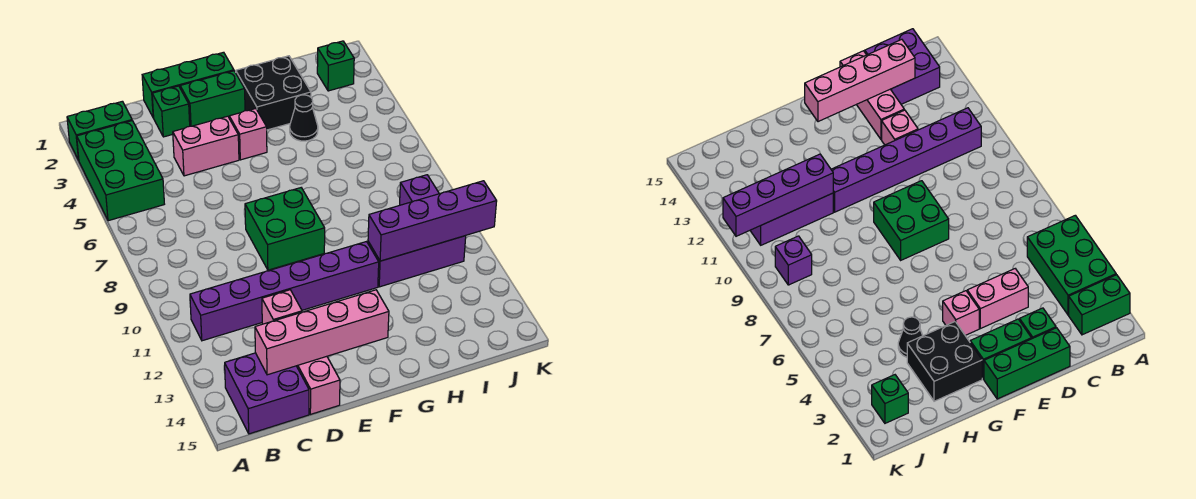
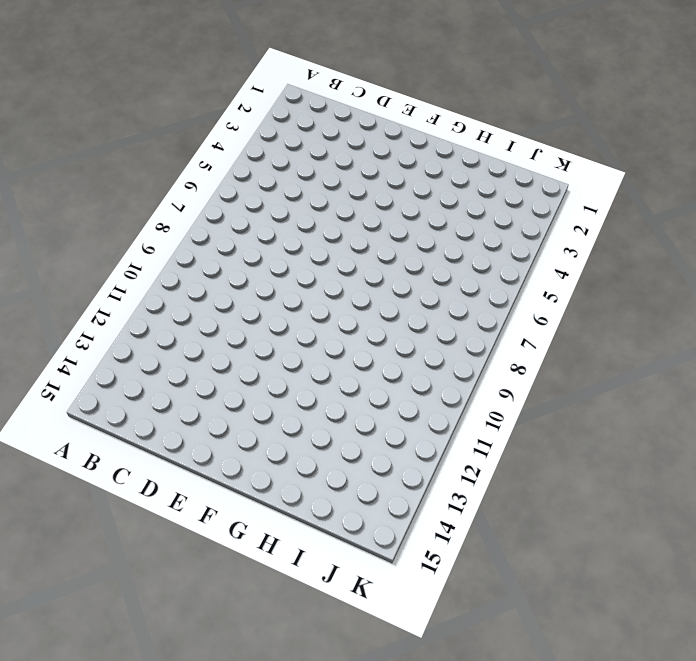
none -> green 1x2 brick [67,101,132,160]
none -> green 2x3 brick [77,121,164,221]
none -> purple 1x6 brick [190,242,379,341]

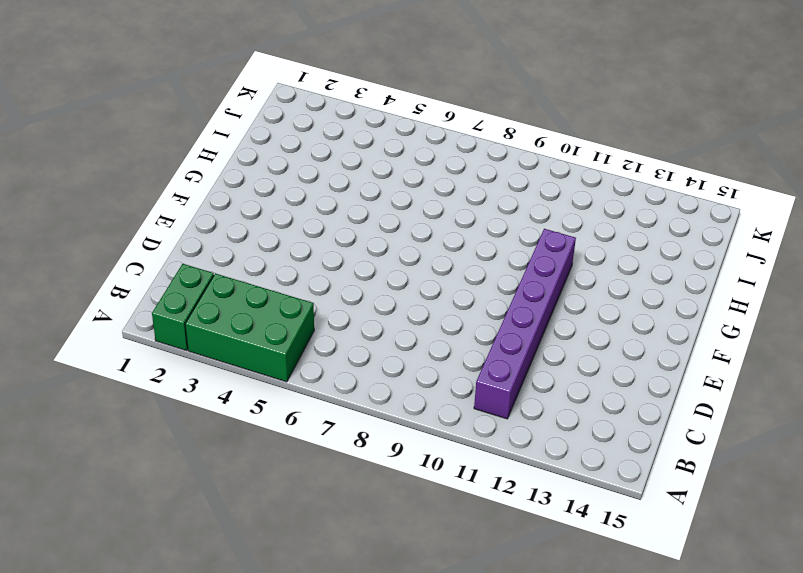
none -> purple 2x2 brick [225,353,309,434]
none -> green 1x3 brick [142,52,234,118]
none -> green 1x1 brick [152,86,190,137]

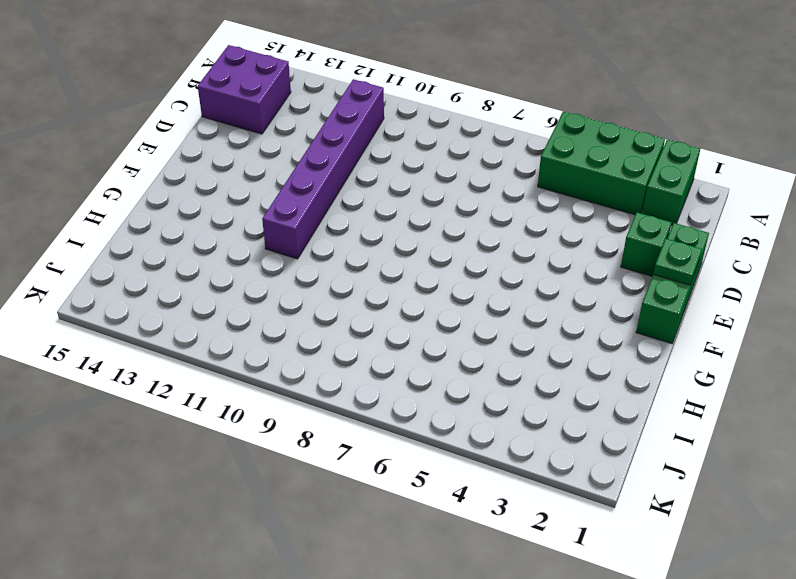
green 1x1 plate [653,238,702,285] -> none
none -> pink 1x2 brick [173,116,239,176]
none -> pink 1x1 brick [262,290,302,324]
none -> pink 1x3 brick [297,356,340,414]

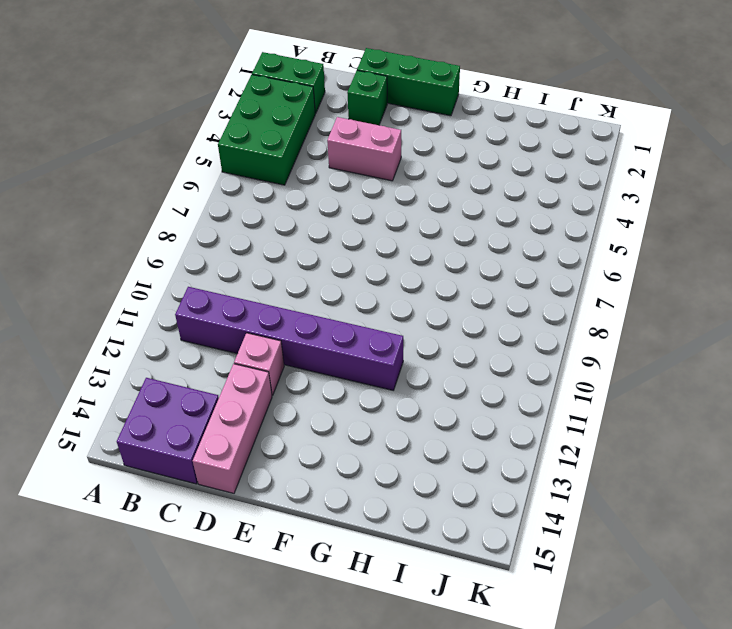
none -> green 1x2 brick [180,71,245,126]
none -> green 2x2 brick [245,188,325,270]
none -> pink 1x1 brick [229,109,267,160]

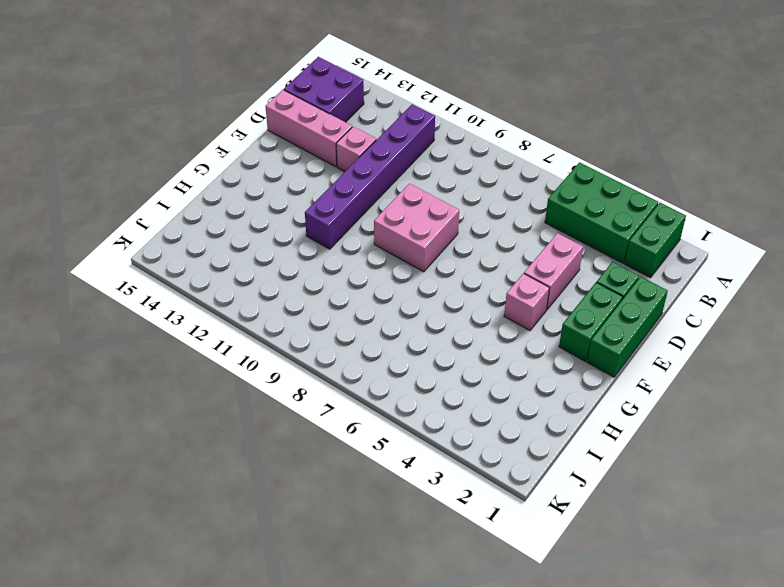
pink 2x2 brick [374,184,459,272] -> green 2x2 brick [245,188,325,270]
none -> black 2x2 brick [236,56,311,130]
none -> black 1x1 cone [290,95,318,141]
none -> purple 1x3 brick [368,236,466,287]

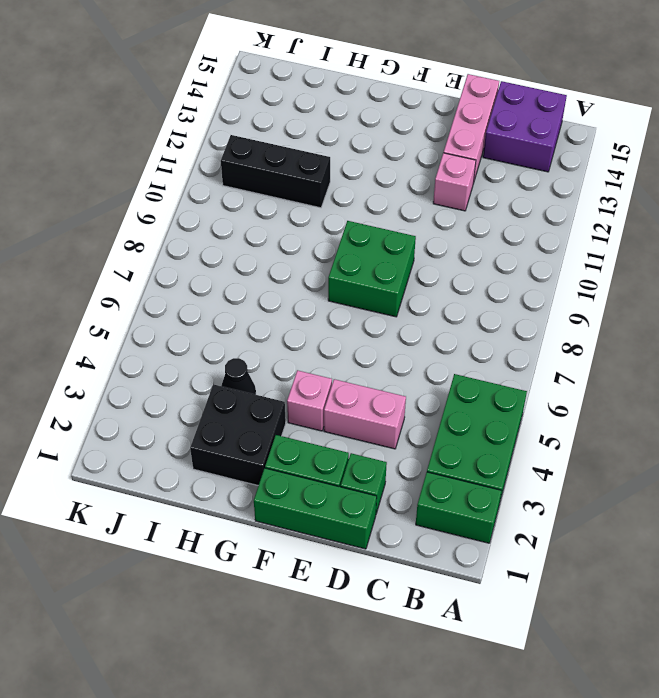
black 1x3 brick [221,135,330,208] -> purple 1x3 brick [368,236,466,287]
none -> purple 1x6 brick [190,242,379,341]
none -> green 1x1 brick [317,41,354,91]
none -> purple 1x1 brick [400,175,439,205]

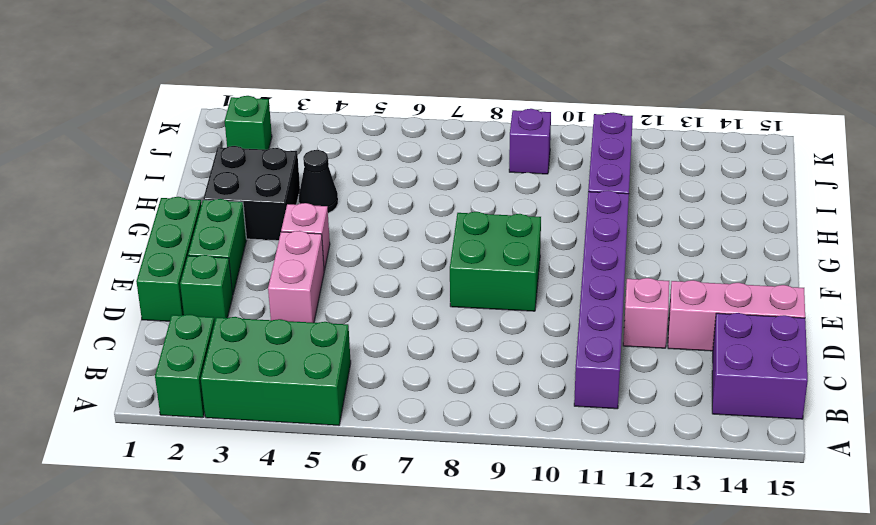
none -> pink 1x4 brick [255,290,389,375]
none -> purple 1x4 brick [368,181,497,261]

